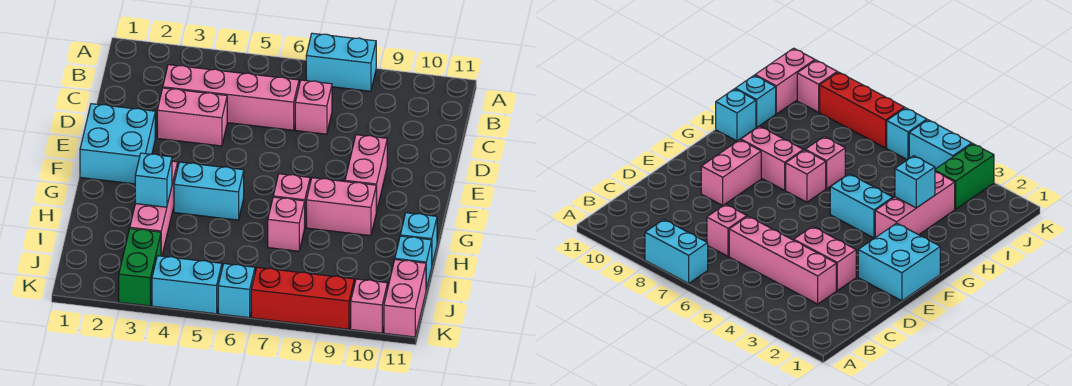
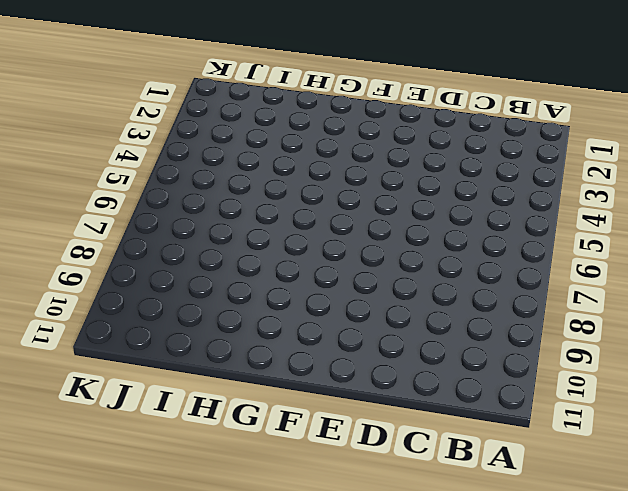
none -> cyan 1x2 brick [306,33,376,91]
none -> pink 1x4 brick [163,65,299,130]
none -> pink 1x1 brick [295,80,332,134]

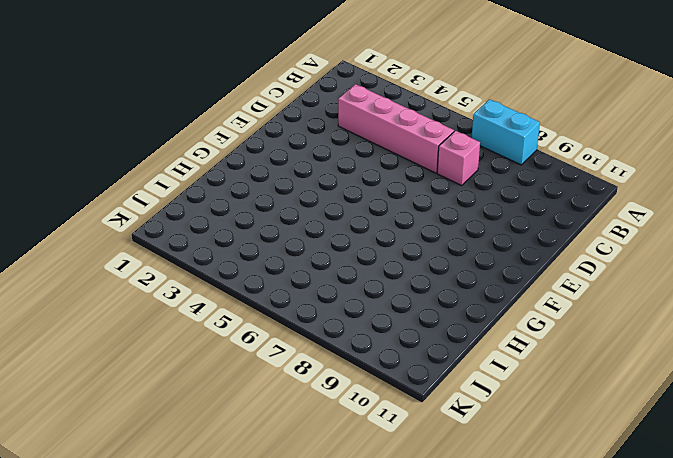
none -> pink 1x2 brick [157,88,227,146]
none -> cyan 2x2 brick [80,104,155,184]
none -> pink 1x2 brick [345,135,387,212]

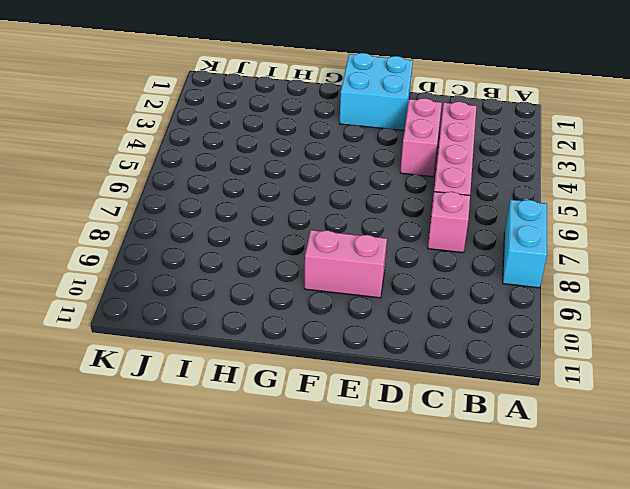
none -> pink 1x3 brick [130,161,178,256]
none -> cyan 1x2 brick [174,162,244,220]
none -> pink 1x1 brick [273,174,310,225]

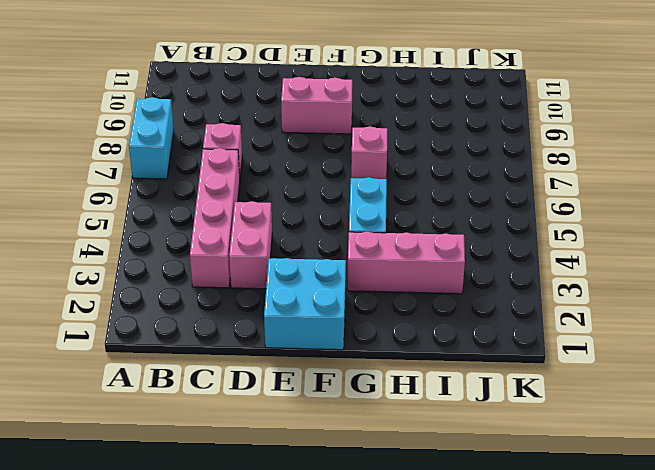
none -> pink 1x2 brick [306,178,376,236]
none -> pink 1x1 brick [268,197,305,251]
none -> cyan 1x1 brick [400,213,437,264]

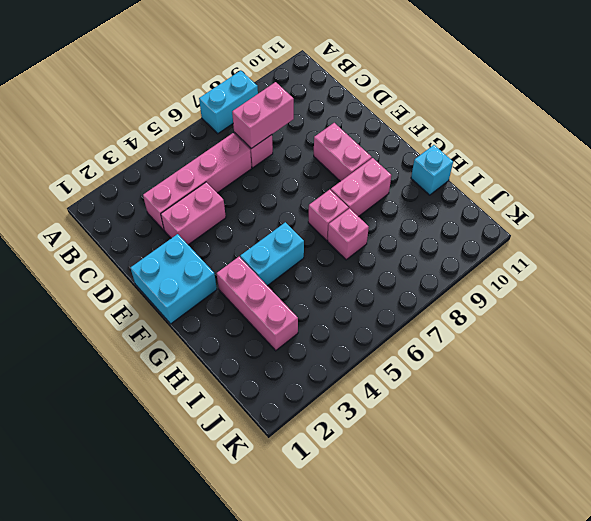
pink 1x2 brick [232,82,294,149] -> pink 1x2 brick turned to [384,260,426,337]
none -> cyan 1x1 brick [395,236,432,289]
none -> green 1x2 brick [119,229,161,306]
none -> cyan 1x2 brick [152,256,222,314]

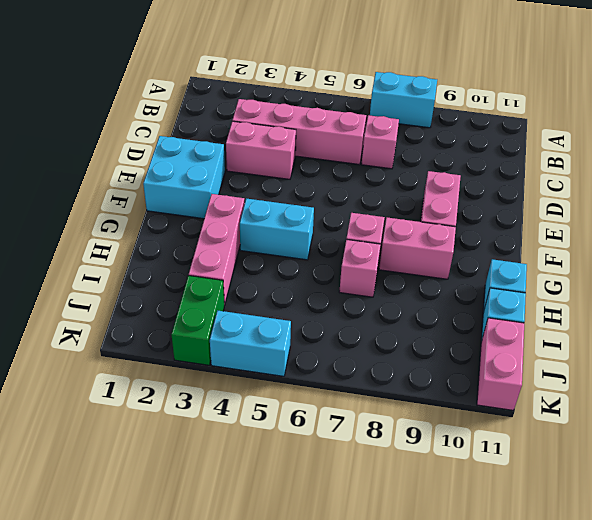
none -> cyan 1x1 brick [218,264,255,318]
none -> red 1x3 brick [251,267,354,329]
none -> pink 1x1 brick [351,279,387,333]

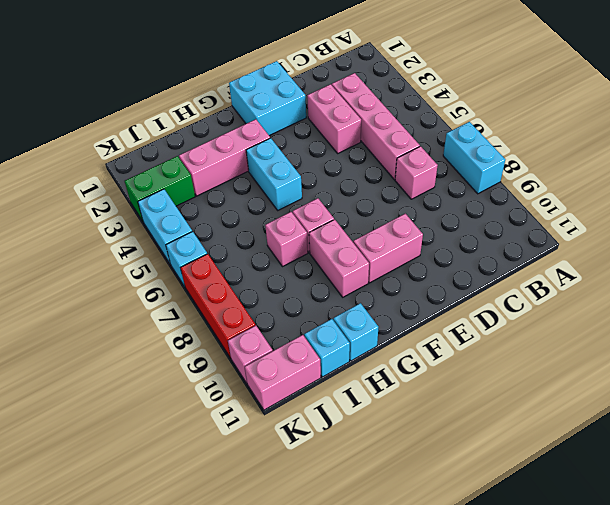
none -> cyan 1x1 brick [135,153,172,207]

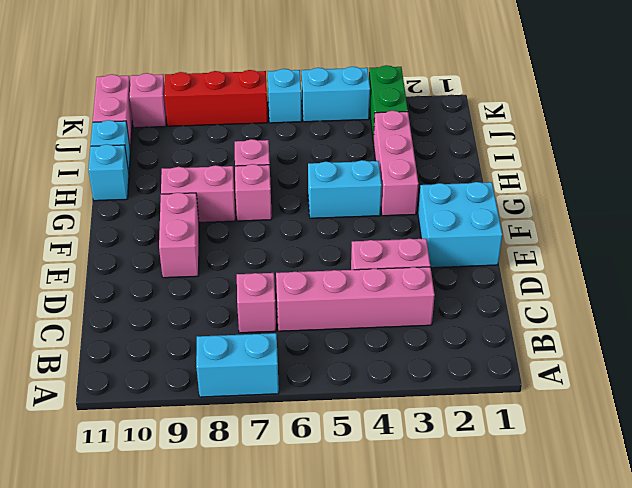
none -> cyan 1x1 brick [135,153,172,207]

